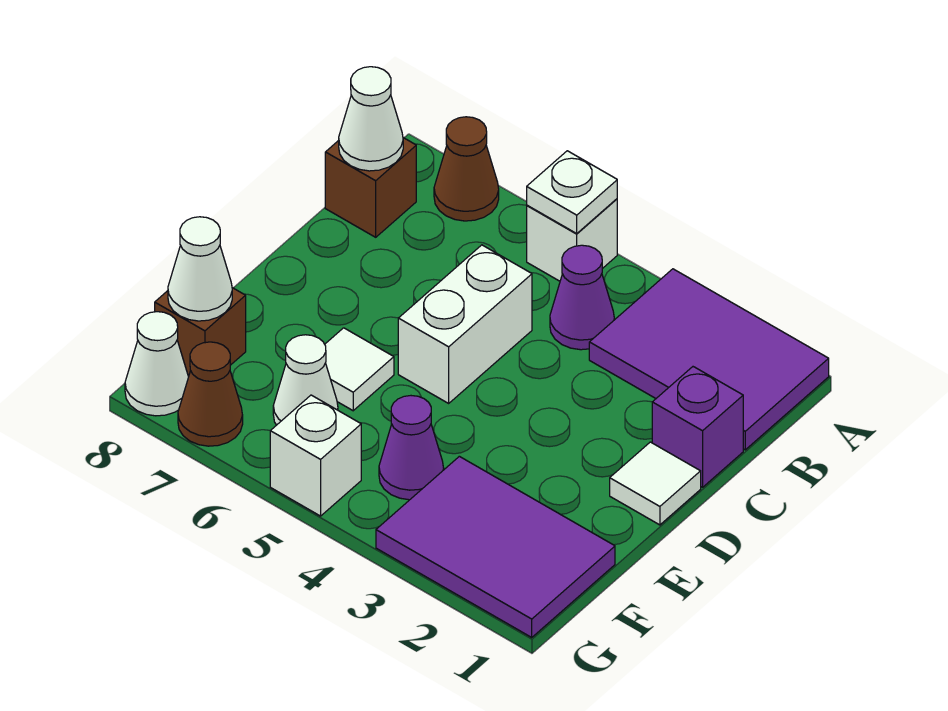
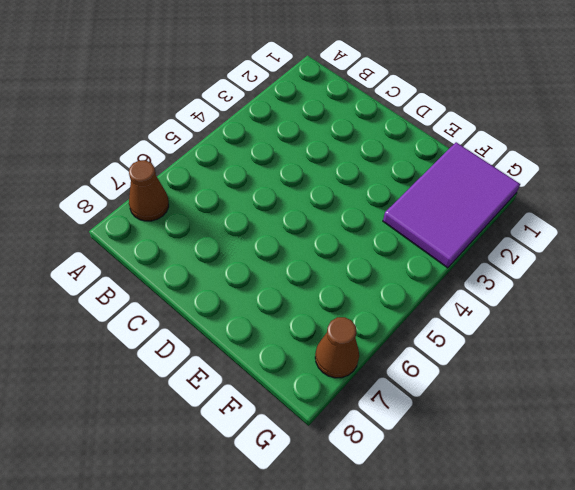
none -> purple 2x3 tile [589,269,829,450]
none -> white 1x1 brick [527,199,617,281]
none -> purple 1x1 cone [550,245,614,350]

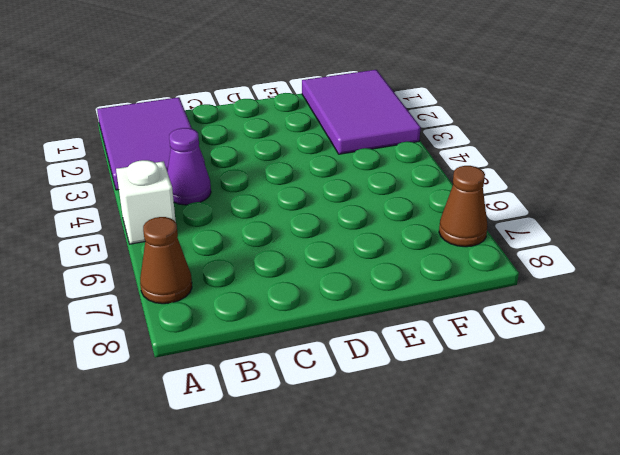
none -> brown 1x1 brick [325,138,416,237]
none -> purple 1x1 brick [652,367,743,487]
none -> white 1x2 brick [398,245,532,403]

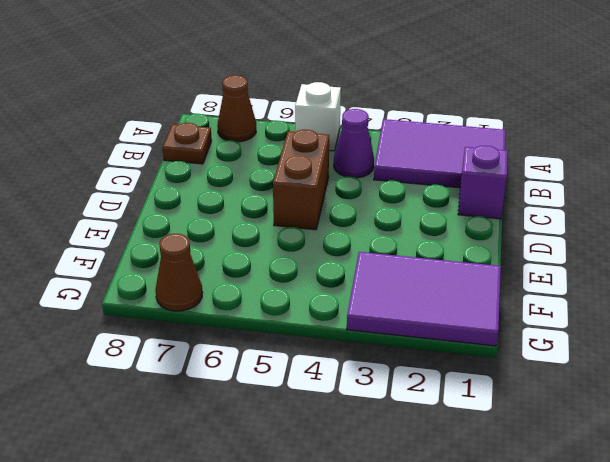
brown 1x1 plate [162,123,212,164] -> brown 1x1 brick [325,138,416,237]
brown 1x2 brick [273,130,329,230] -> white 1x2 brick [398,245,532,403]
none -> white 1x1 tile [610,442,701,525]
none -> white 1x1 tile [325,328,394,411]
none -> purple 1x1 cone [379,396,444,500]

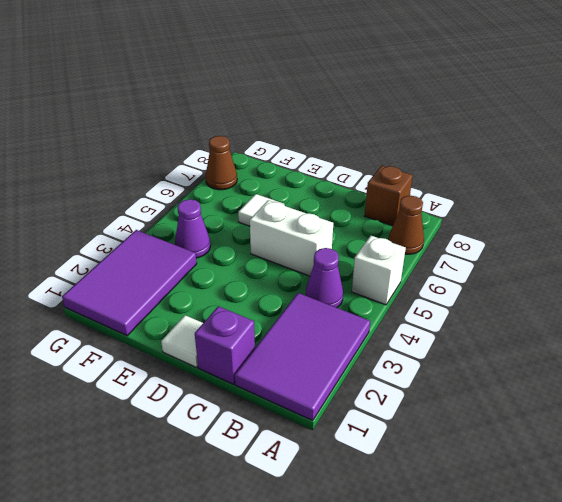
none -> white 1x1 cone [273,335,338,425]
none -> brown 1x1 brick [155,288,246,377]
none -> white 1x1 brick [270,395,361,516]

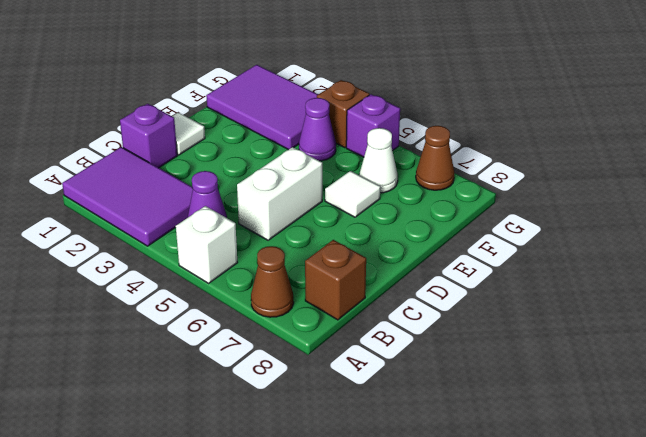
brown 1x1 brick [317,80,369,148] -> brown 1x1 brick moved to [155,288,246,377]
purple 1x1 brick [346,94,400,157] -> white 1x1 brick [270,395,361,516]
none -> white 1x1 cone [125,312,188,416]
none -> white 1x1 plate [527,151,617,233]
none -> white 1x1 cone [339,67,403,171]

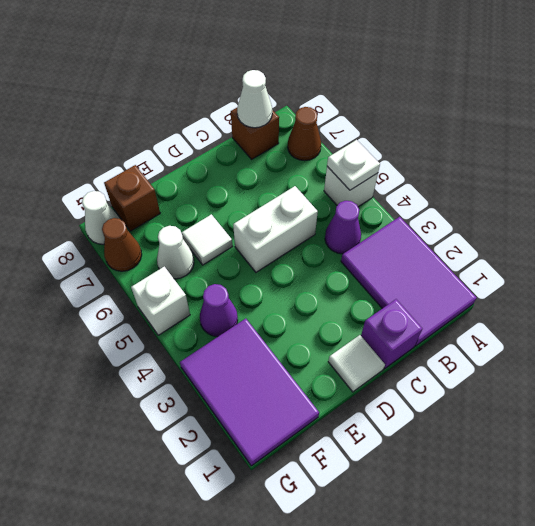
none -> white 1x1 cone [168,217,232,321]

